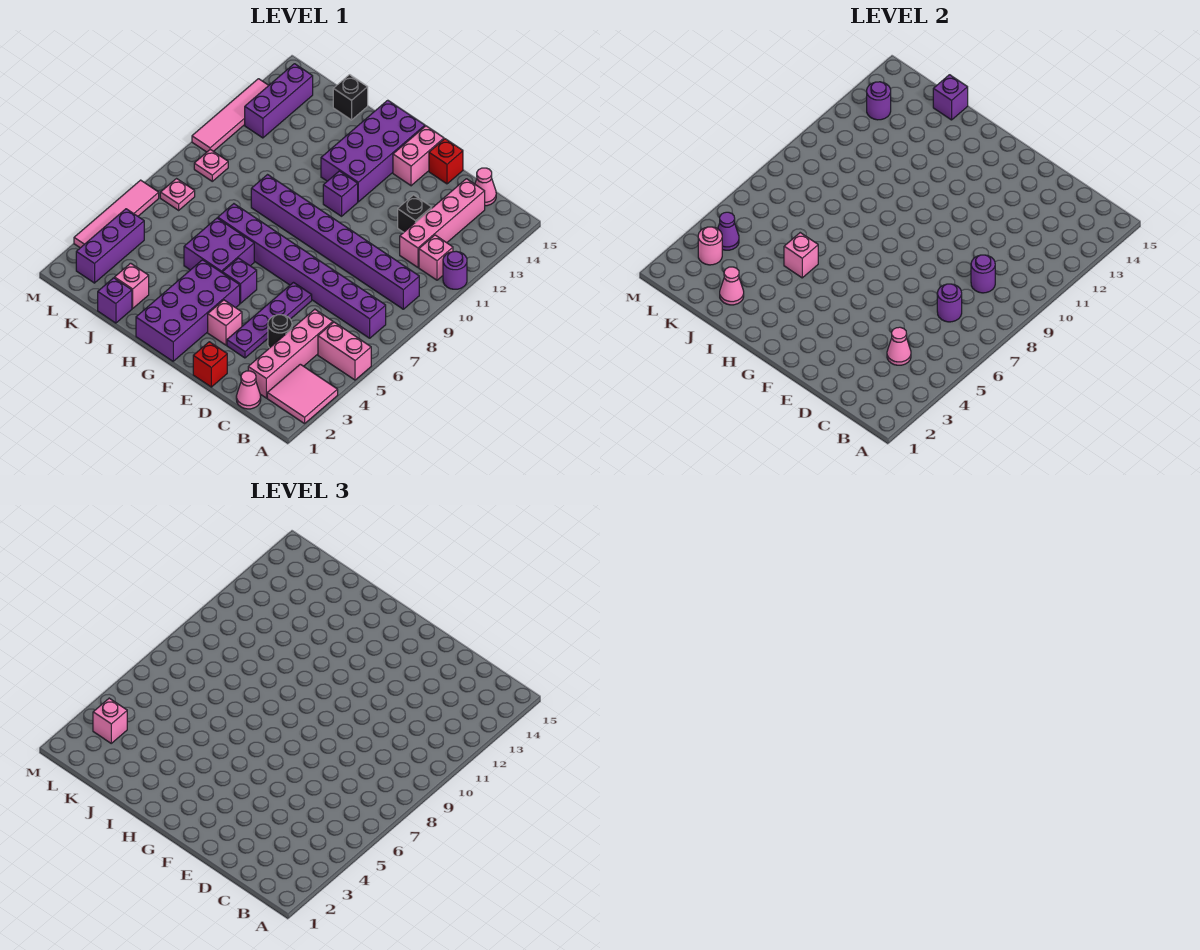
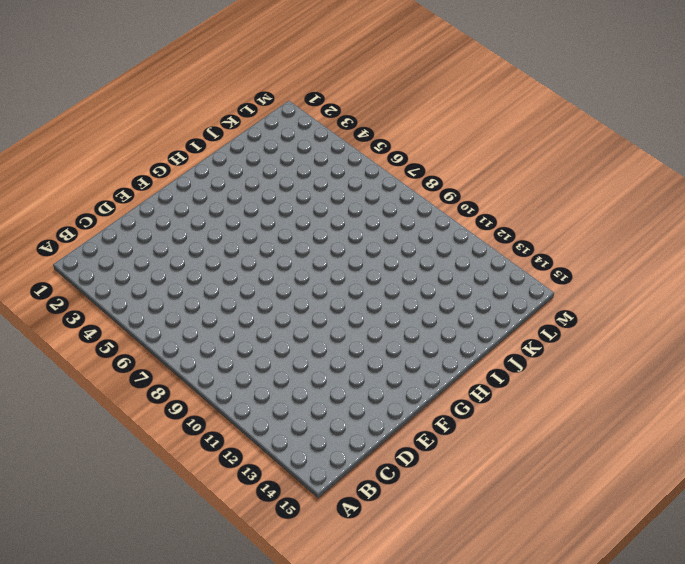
none -> pink 2x2 tile [267,364,338,424]
none -> pink 1x2 brick [318,322,371,380]
none -> purple 1x1 round brick [443,251,467,289]
none -> purple 1x8 brick [218,204,386,338]

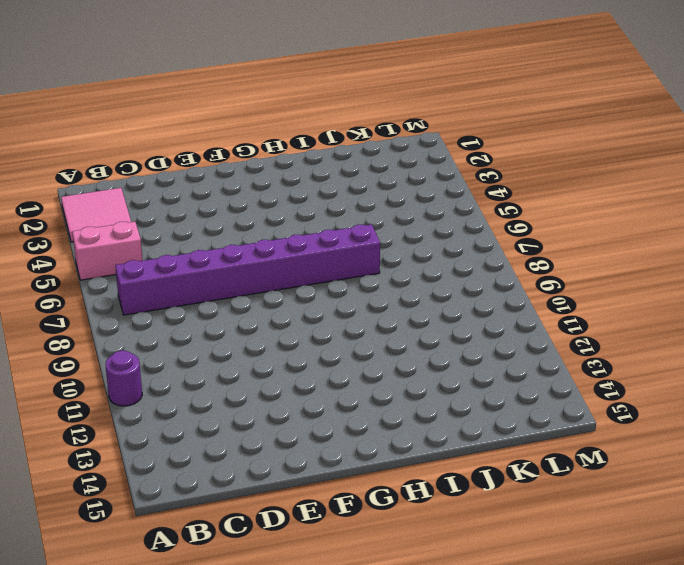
none -> purple 1x8 brick [251,175,419,309]
none -> pink 1x1 brick [419,235,453,280]
none -> pink 1x1 cone [236,371,261,409]
none -> pink 1x4 brick [248,309,333,398]

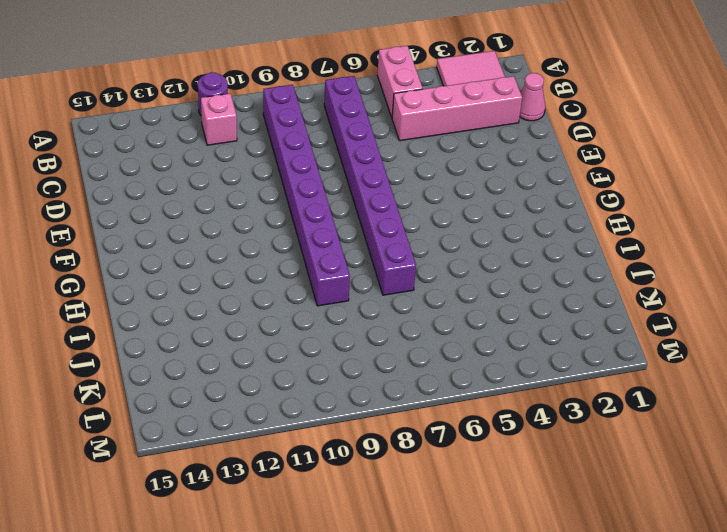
none -> pink 1x4 brick [400,179,485,267]
none -> pink 1x1 cone [475,168,496,206]
none -> black 1x1 round brick [268,315,292,348]
none -> black 1x1 brick [398,195,432,232]

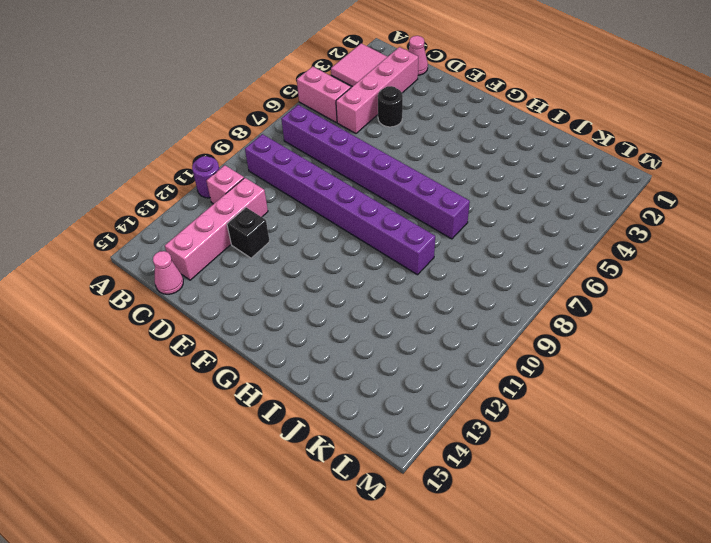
none -> red 1x1 brick [193,342,227,387]
none -> purple 1x4 plate [227,283,312,358]
none -> red 1x1 brick [429,139,463,184]
none -> pink 1x1 brick [208,300,242,345]

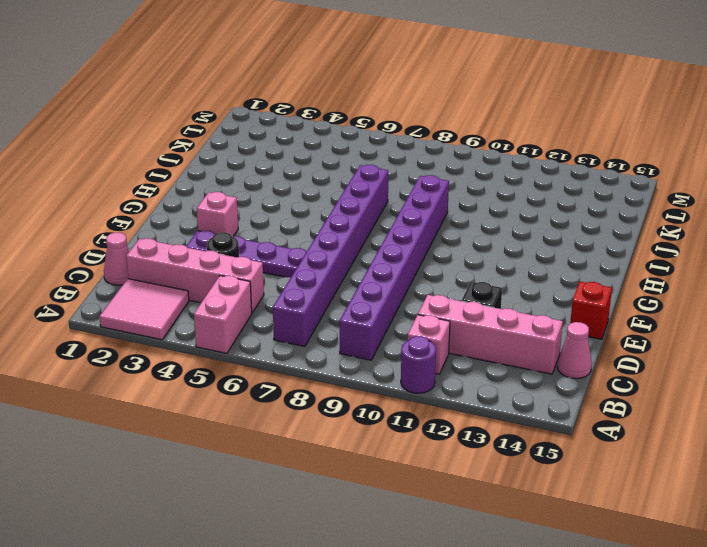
none -> red 1x1 brick [193,342,227,387]
none -> pink 1x2 brick [393,126,444,186]
none -> purple 2x4 brick [136,260,240,361]
none -> purple 1x1 brick [222,258,257,303]

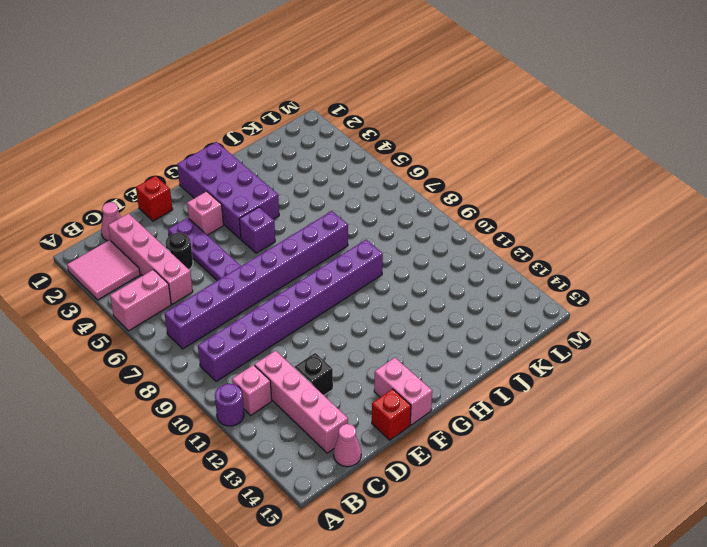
none -> purple 1x1 brick [323,171,358,216]
none -> purple 2x4 brick [321,100,425,202]
none -> purple 2x2 brick [184,218,254,272]
none -> purple 1x1 brick [98,278,132,323]

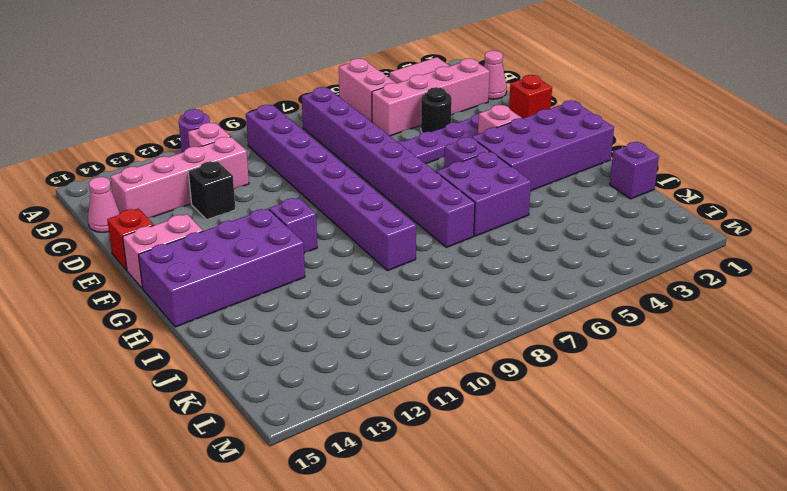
none -> pink 1x1 brick [115,263,149,308]
none -> black 1x1 brick [333,75,368,120]
none -> purple 1x3 brick [76,209,144,283]
none -> pink 1x1 plate [160,179,195,210]

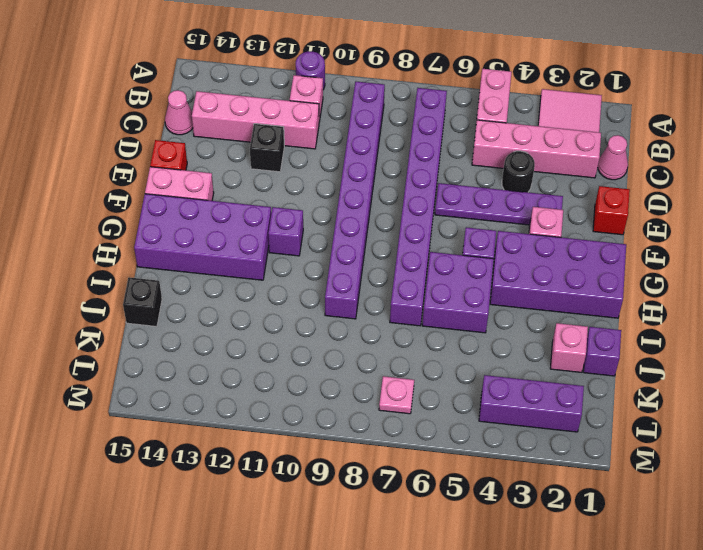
none -> pink 1x1 plate [194,149,228,181]
none -> purple 1x3 brick [245,64,313,138]
none -> pink 1x4 tile [74,180,159,248]
none -> pink 1x4 tile [192,79,269,152]

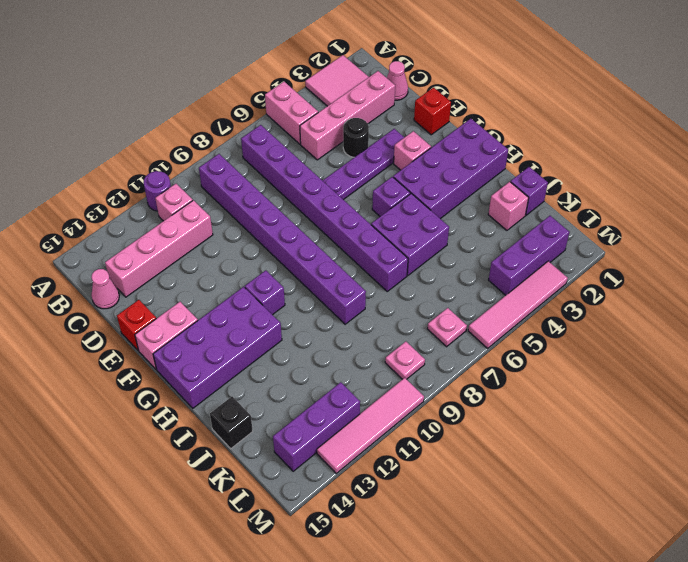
none -> black 1x1 brick [398,195,432,232]
none -> pink 1x1 cone [887,327,911,365]
none -> purple 1x1 round brick [937,284,962,322]
none -> purple 1x1 round brick [971,255,995,293]

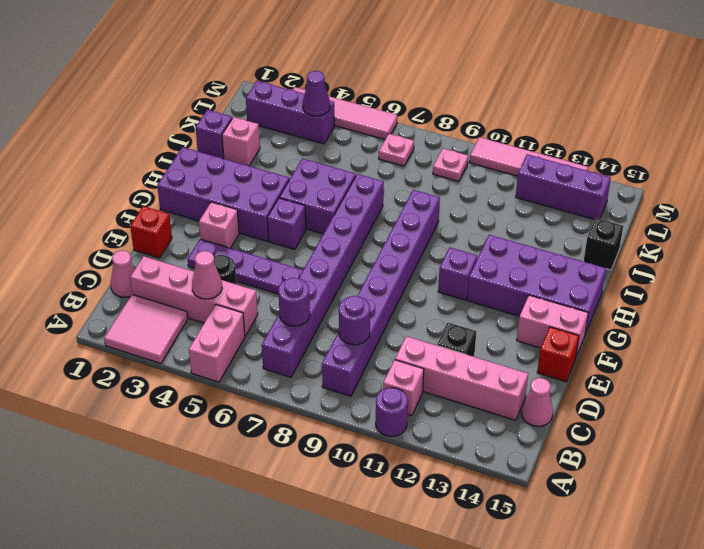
none -> pink 1x1 brick [784,233,818,278]
none -> pink 1x1 cone [720,267,744,305]
none -> purple 1x1 brick [933,75,968,120]
none -> pink 1x1 round brick [698,227,722,265]

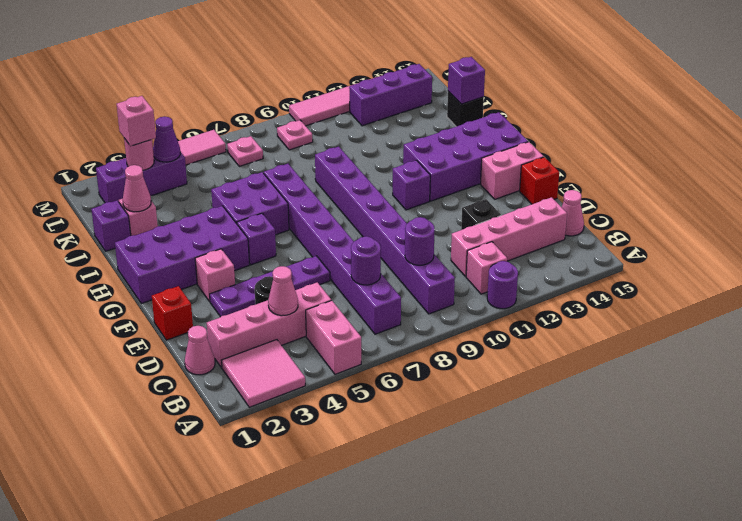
none -> pink 1x1 brick [784,233,818,278]
none -> purple 1x1 round brick [867,82,891,120]

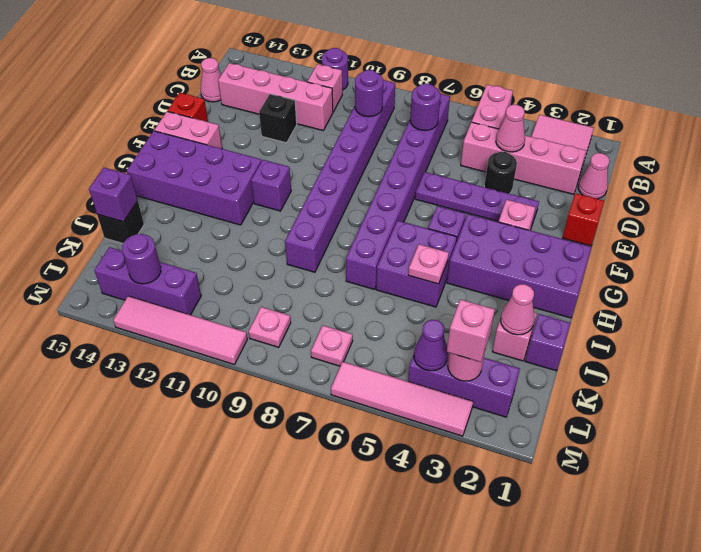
pink 1x1 plate [408,244,449,284] -> pink 1x1 brick [784,233,818,278]

